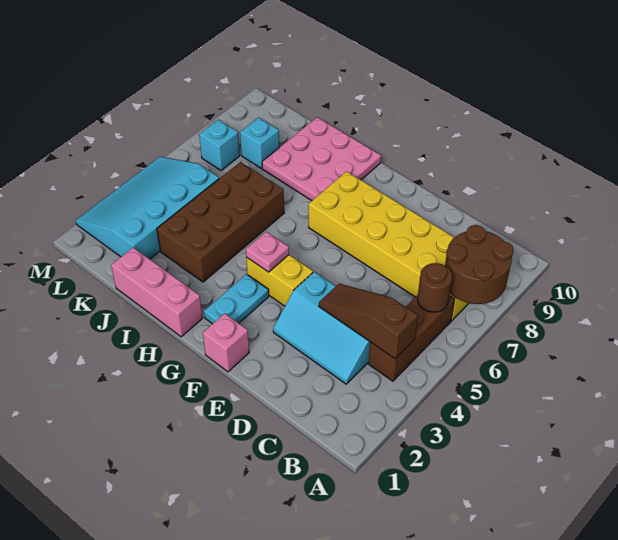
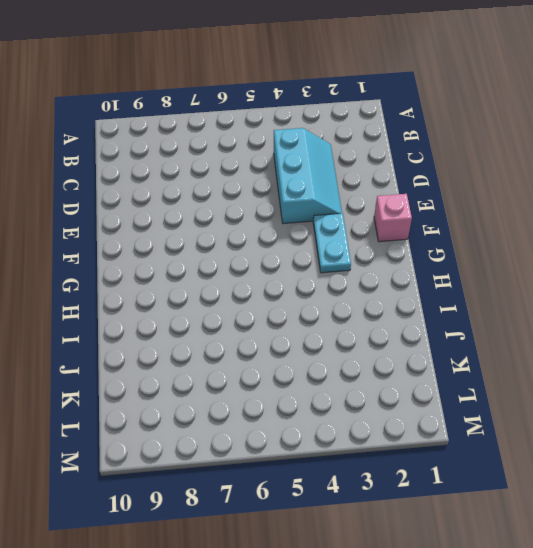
cyan 1x2 plate [313,213,351,273] -> cyan 1x2 plate turned to [204,274,269,324]
none -> brown 1x3 brick [368,295,455,381]
none -> yellow 2x6 brick [309,171,469,321]
none -> yellow 1x2 brick [246,255,313,306]

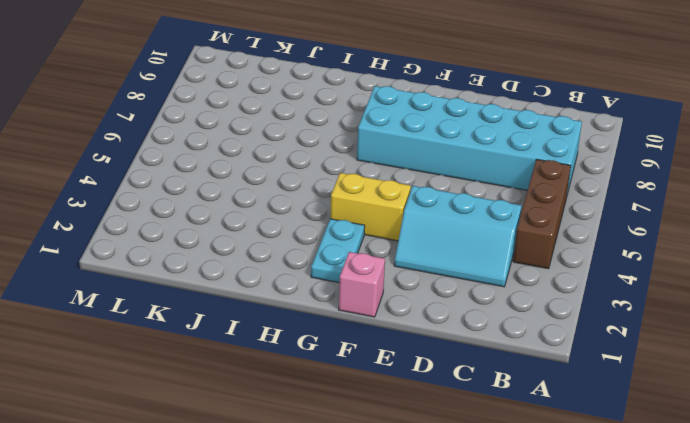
cyan 2x6 brick [357,86,582,194] -> yellow 2x6 brick [309,171,469,321]
none -> pink 1x3 brick [111,247,203,337]
none -> pink 3x3 plate [262,117,381,201]
none -> brown 2x4 brick [157,162,284,282]

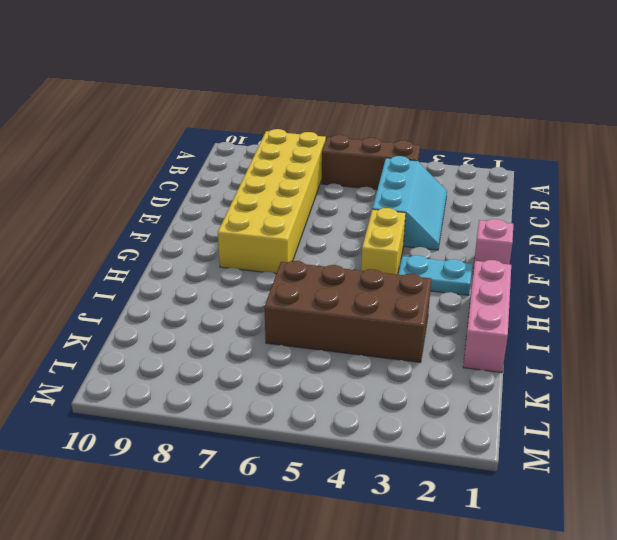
none -> pink 3x3 plate [262,117,381,201]
none -> cyan 3x4 slope [76,157,219,259]
none -> cyan 1x1 brick [240,118,279,168]

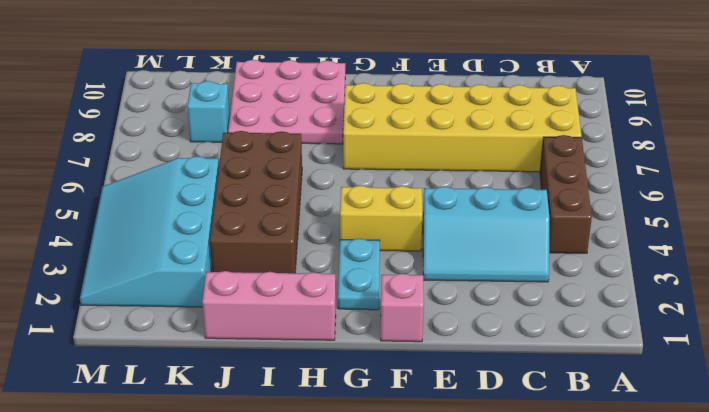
none -> cyan 1x1 brick [199,120,240,171]
none -> brown 2x2 round brick [445,225,513,304]
none -> brown 1x3 slope [319,284,418,359]

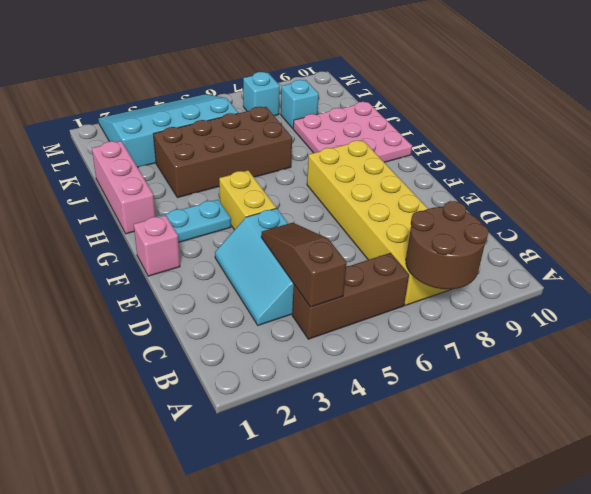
none -> brown 1x1 round brick [417,263,452,312]
none -> pink 1x1 plate [246,232,289,272]

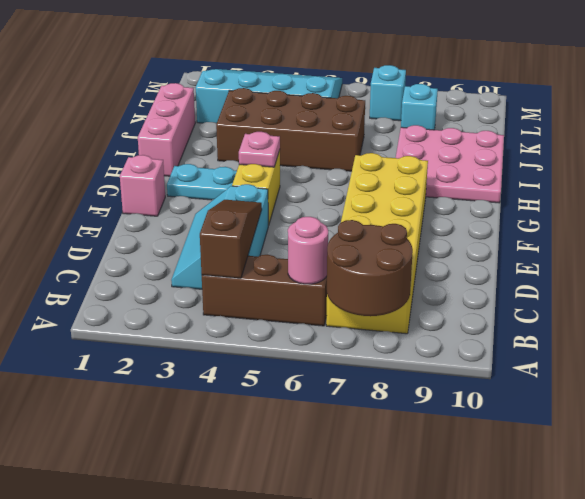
pink 1x1 round brick [288,217,328,284] -> brown 1x1 round brick [417,263,452,312]

